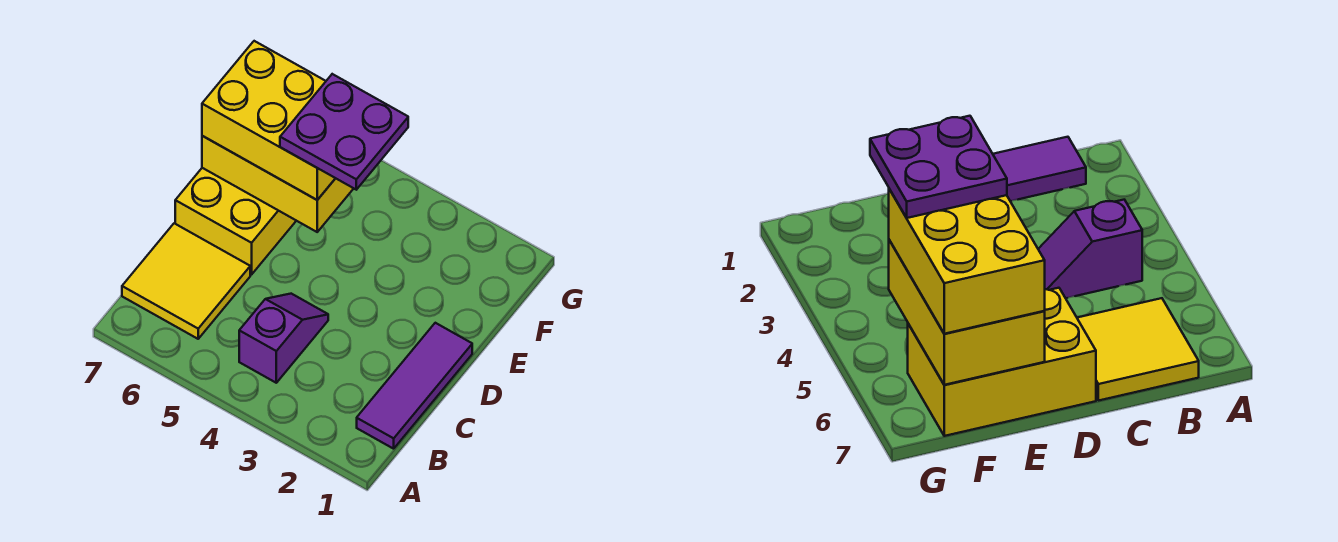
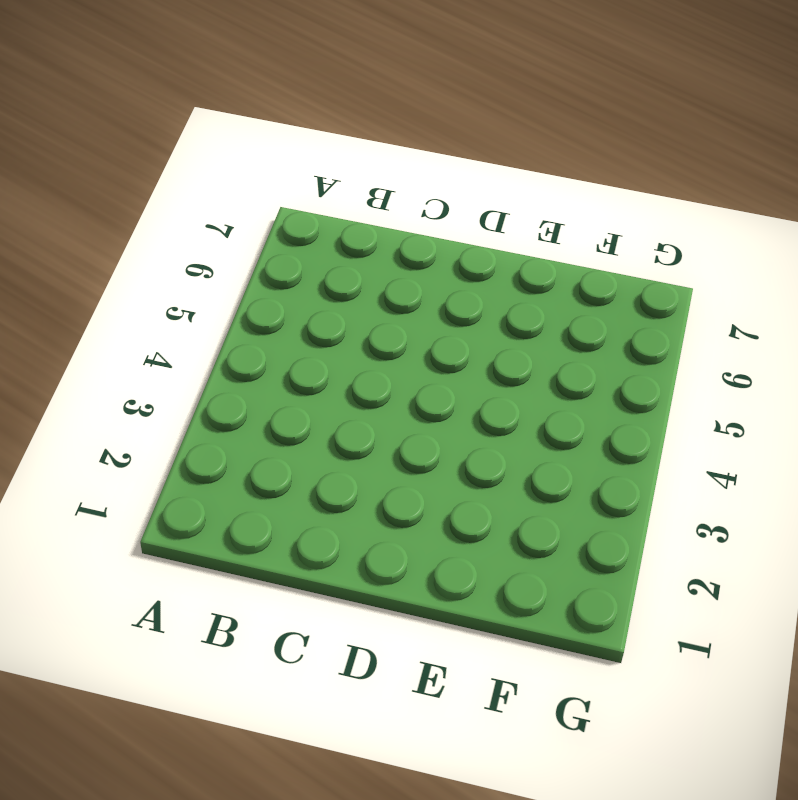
none -> purple 1x3 tile [357,323,472,449]
none -> purple 1x2 slope [239,294,328,383]

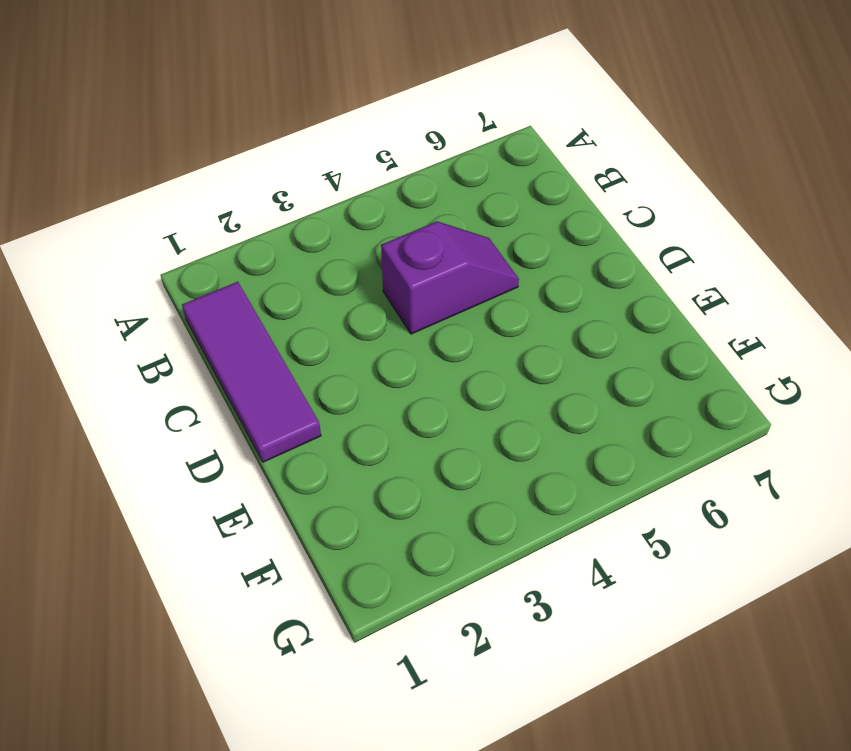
purple 1x2 slope [381,222,519,334] -> purple 1x2 slope turned to [239,294,328,383]
none -> yellow 2x2 tile [122,223,250,339]
none -> yellow 2x3 brick [175,168,296,275]

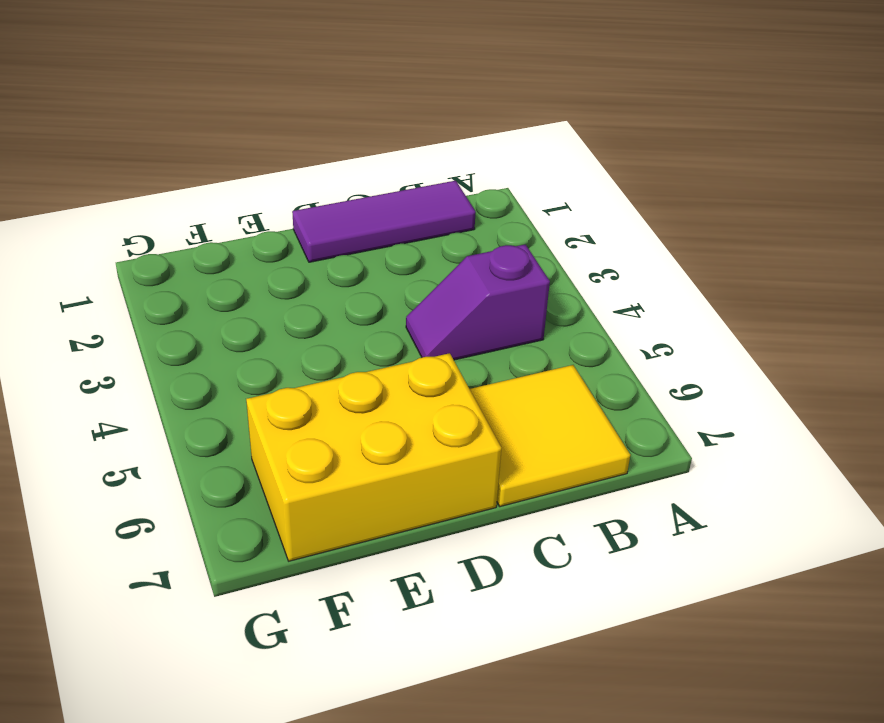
none -> yellow 2x3 brick [202,136,354,232]
none -> yellow 2x3 brick [202,41,335,200]

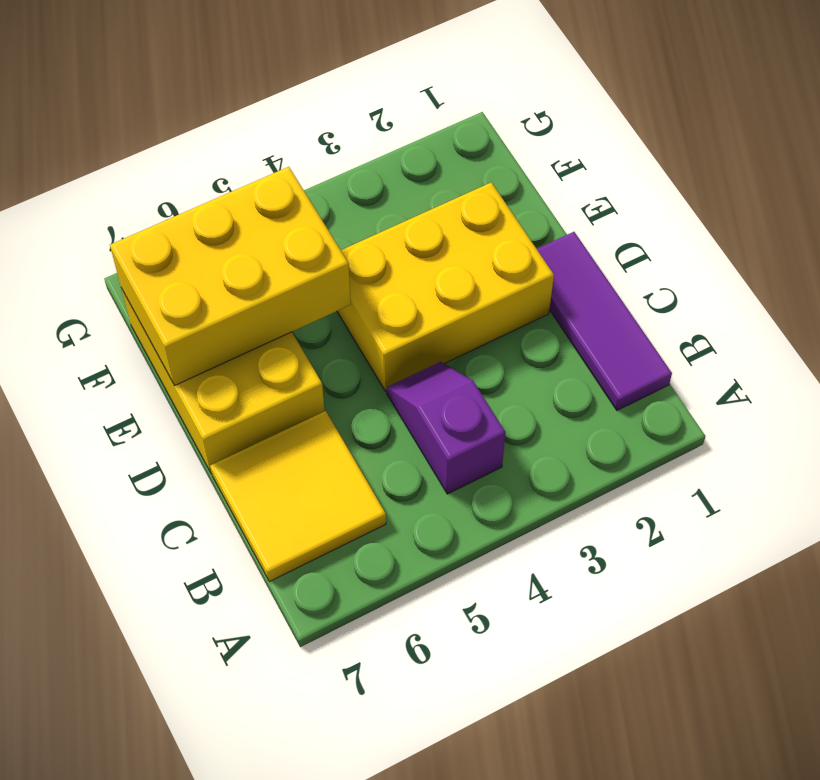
yellow 2x3 brick [337,182,554,391] -> yellow 2x3 brick moved to [202,41,335,200]
none -> purple 2x2 plate [280,74,408,190]

